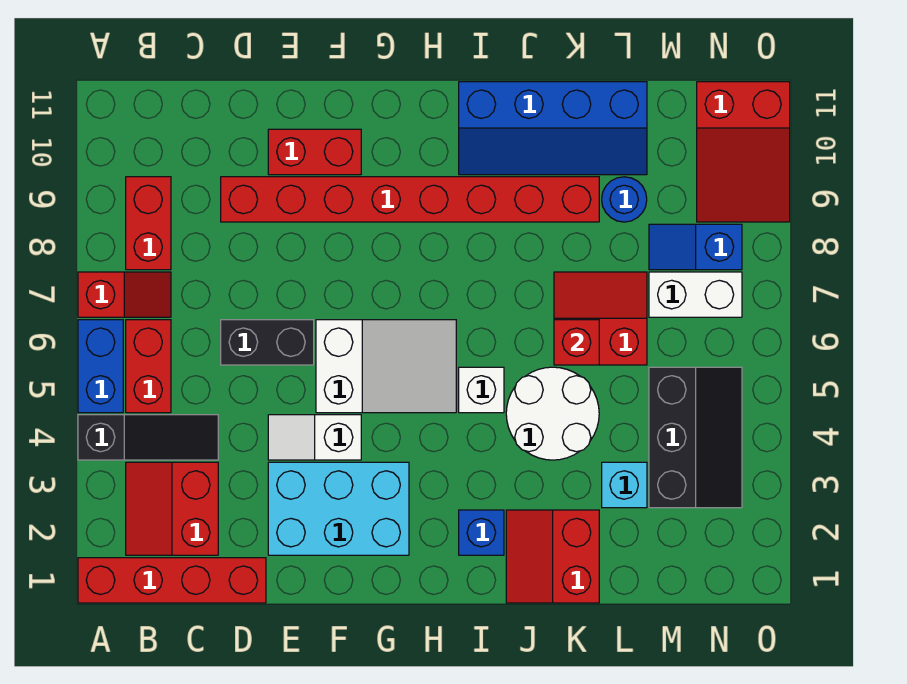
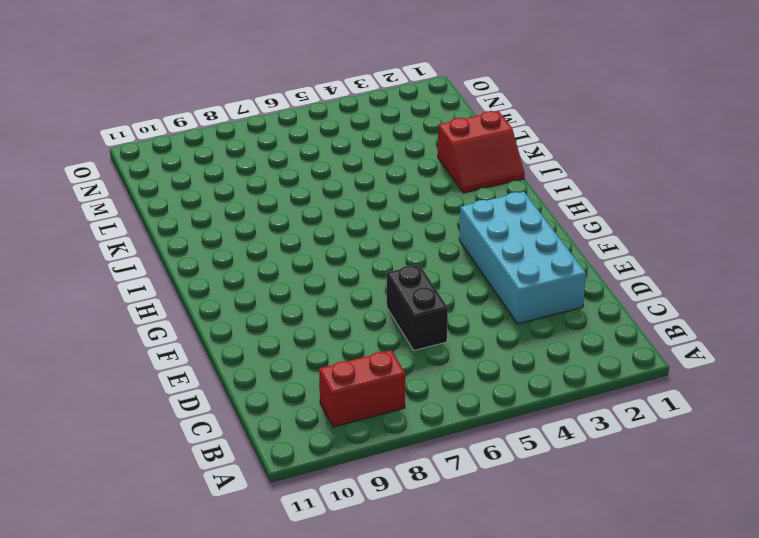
cyan 2x4 brick [459,192,586,324] -> cyan 2x3 brick [268,462,409,555]
none -> red 1x4 brick [78,558,266,603]
none -> black 1x3 slope [78,415,218,460]
none -> blue 1x2 brick [78,320,123,413]

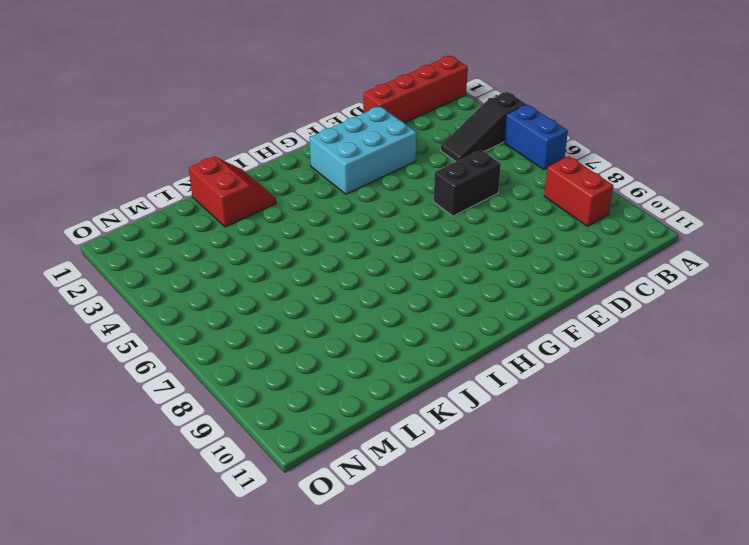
none -> red 1x2 slope [78,272,171,317]
none -> red 2x2 slope [126,462,218,555]
none -> red 1x2 brick [126,320,171,413]

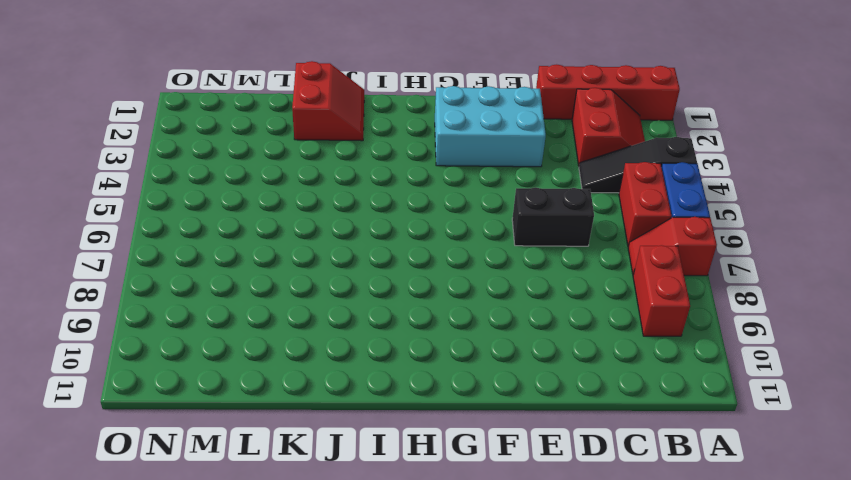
none -> red 1x8 brick [221,177,599,222]
none -> white 1x2 slope [268,415,361,460]
none -> red 1x2 brick [268,129,361,175]

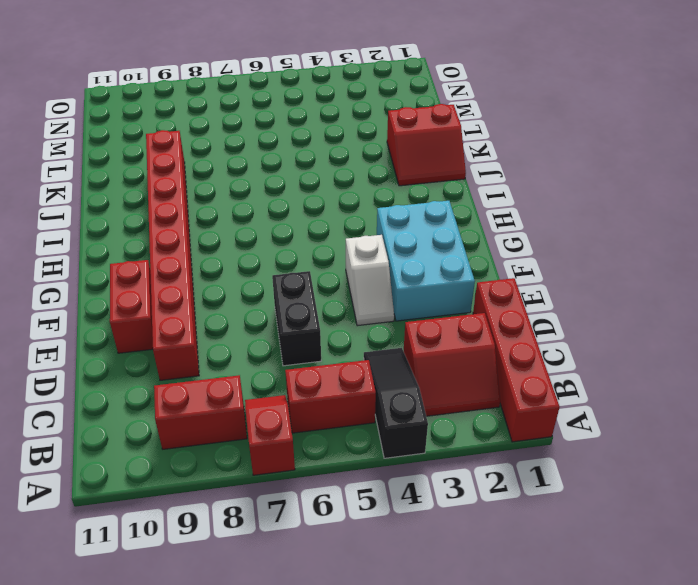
none -> blue 1x2 brick [78,320,123,413]
none -> white 2x3 slope [316,320,456,413]
none -> blue 1x1 brick [459,510,504,555]

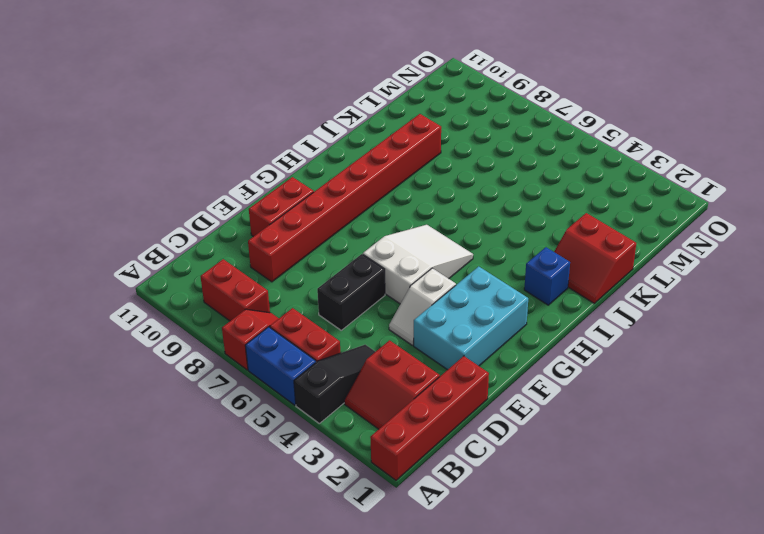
none -> white 1x1 brick [459,367,504,413]
none -> blue 2x4 slope [459,82,647,175]
none -> white 2x2 round brick [506,367,599,460]

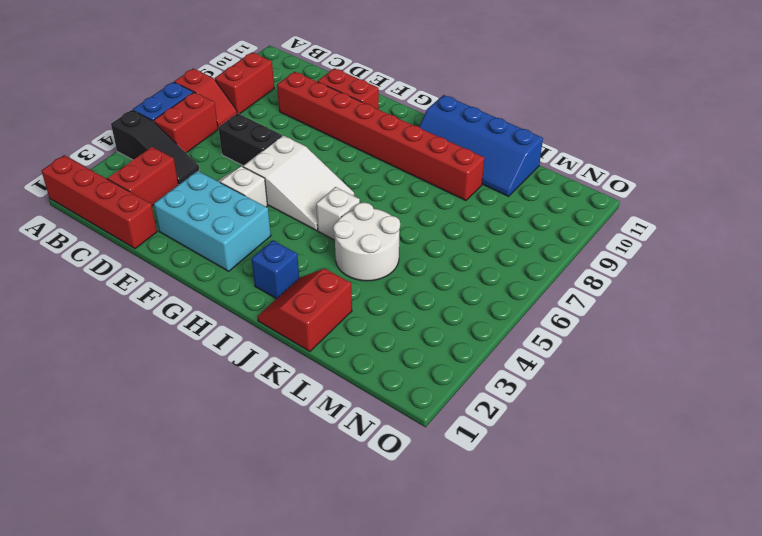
none -> red 2x2 slope [554,272,647,365]
none -> cyan 1x1 brick [602,462,647,508]
none -> blue 1x1 round brick [602,177,647,222]

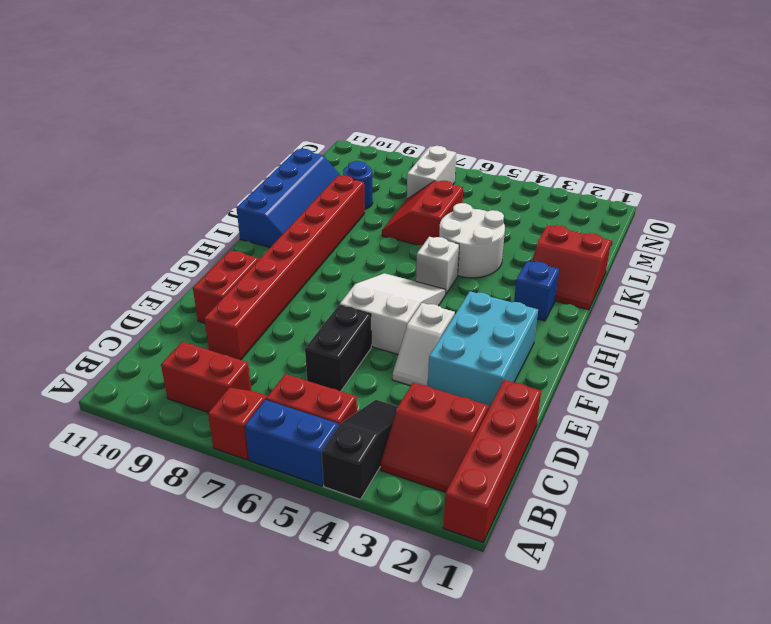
none -> cyan 1x1 brick [602,462,647,508]
none -> black 2x3 slope [649,367,742,508]
none -> blue 1x2 slope [649,224,742,270]

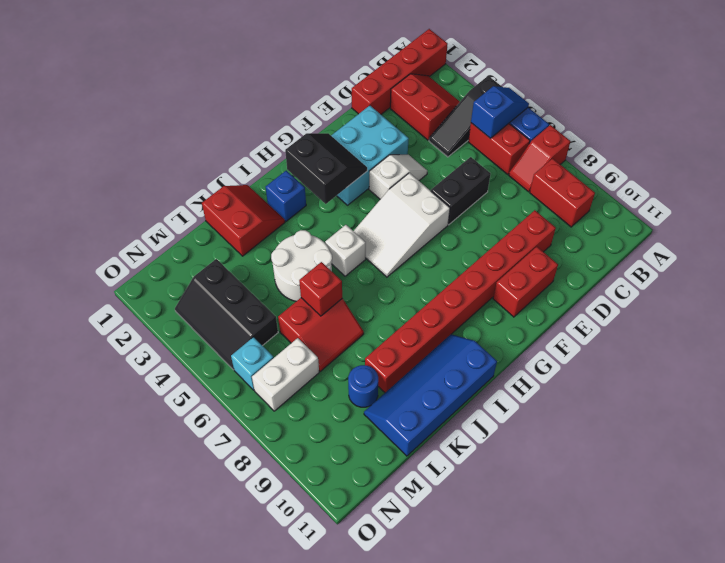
blue 1x2 slope [471,86,529,139] -> blue 1x2 slope moved to [649,224,742,270]
black 2x2 slope [285,133,367,204] -> none
cyan 1x1 brick [231,337,273,390] -> cyan 1x1 brick moved to [602,462,647,508]
none -> red 2x3 slope [697,82,790,222]

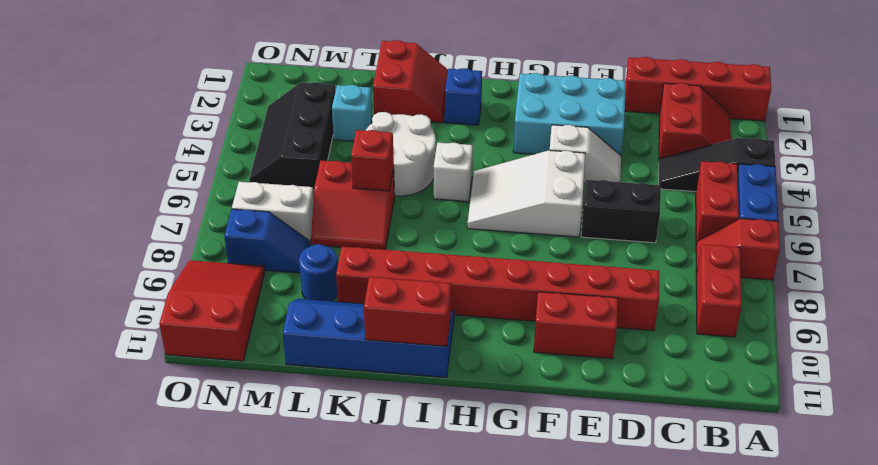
red 1x2 brick [364,277,451,346] -> none

